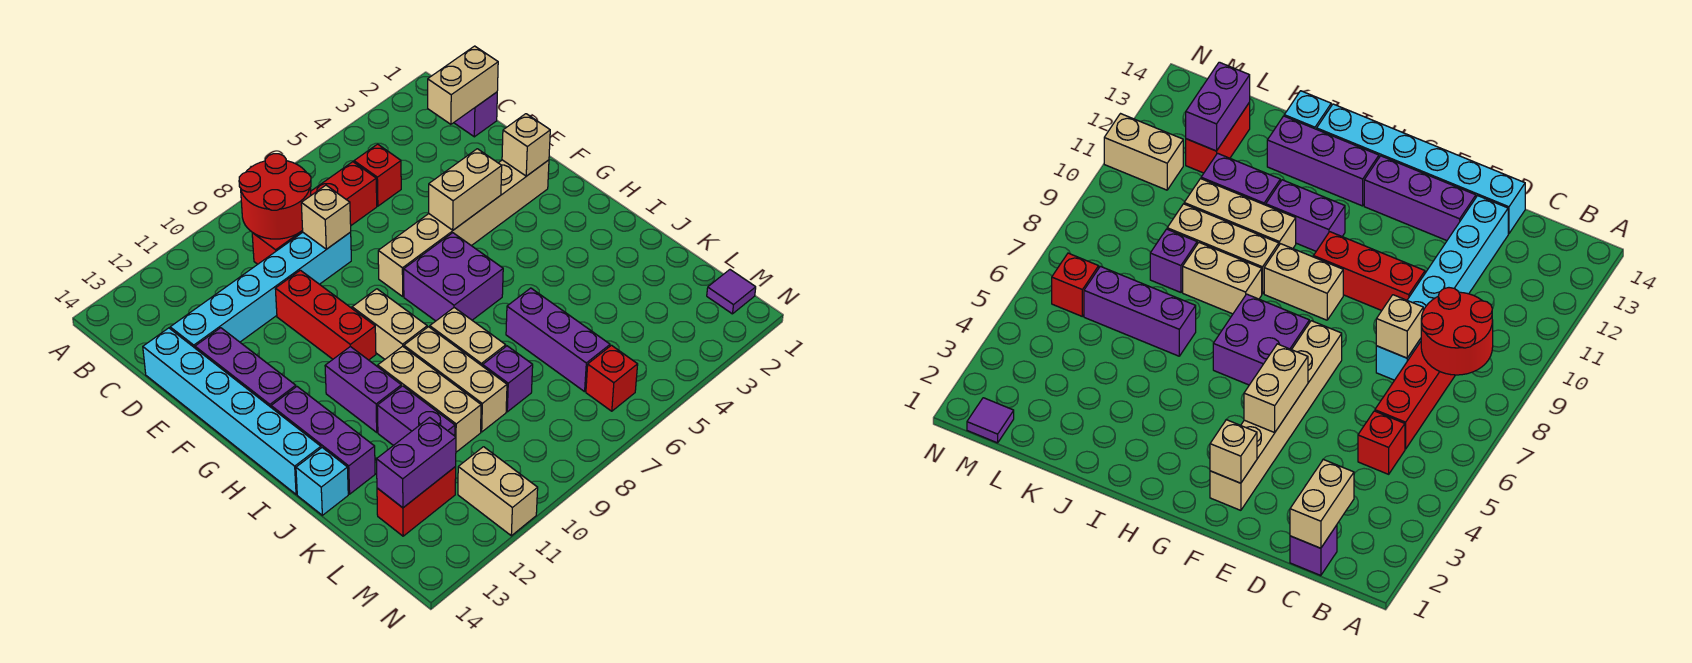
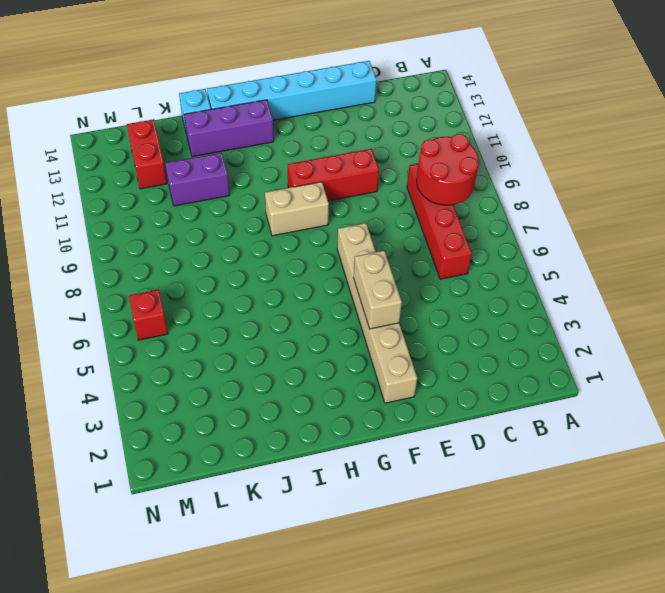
none -> purple 1x1 brick [454,92,497,137]
none -> red 1x1 brick [354,144,401,206]
none -> cyan 1x6 brick [170,232,351,348]

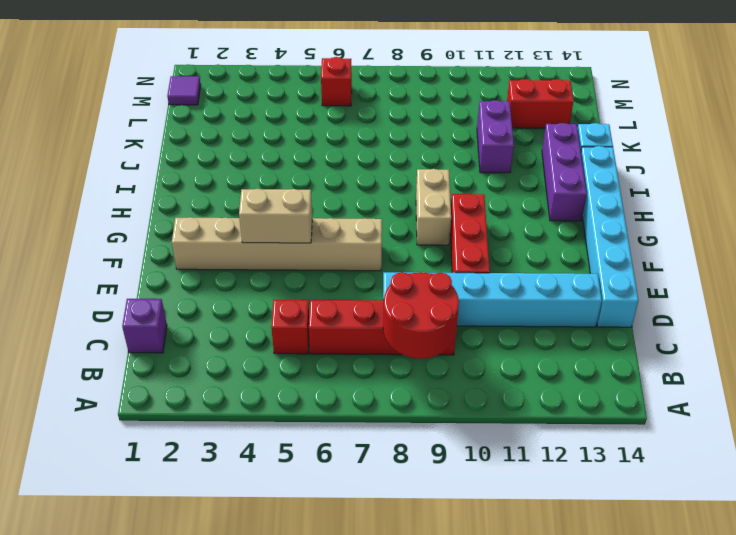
none -> purple 1x3 brick [195,328,296,407]
none -> purple 2x2 brick [404,233,503,321]
none -> purple 1x2 brick [325,347,401,432]

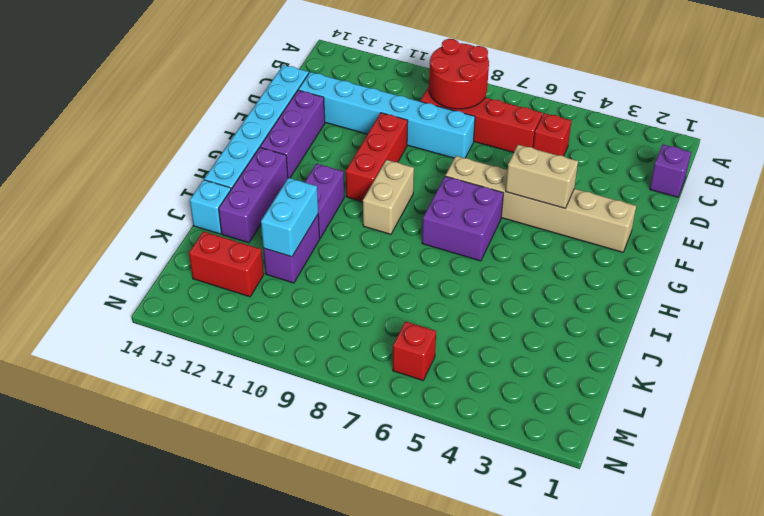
cyan 1x2 brick [261,178,318,257] -> none
none -> tan 1x2 brick [430,308,506,366]
none -> tan 1x3 brick [404,327,507,432]
none -> tan 1x3 brick [378,346,481,452]

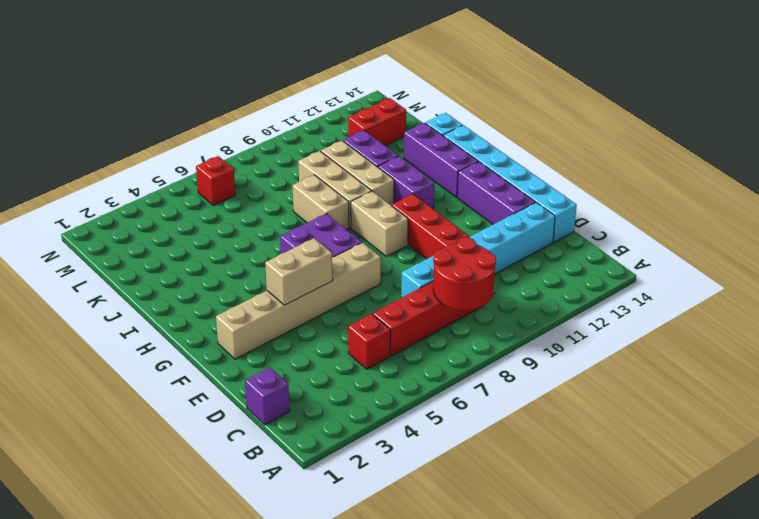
none -> purple 1x3 brick [506,288,610,392]
none -> purple 1x1 brick [483,346,533,412]
none -> purple 1x1 tile [707,270,756,314]

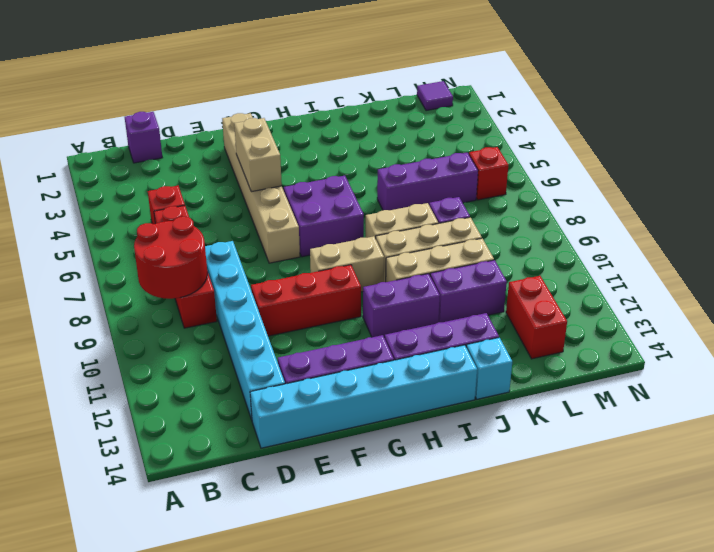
none -> tan 1x2 brick [458,447,538,536]
none -> tan 1x2 brick [428,46,498,124]
none -> tan 1x1 brick [301,185,351,249]

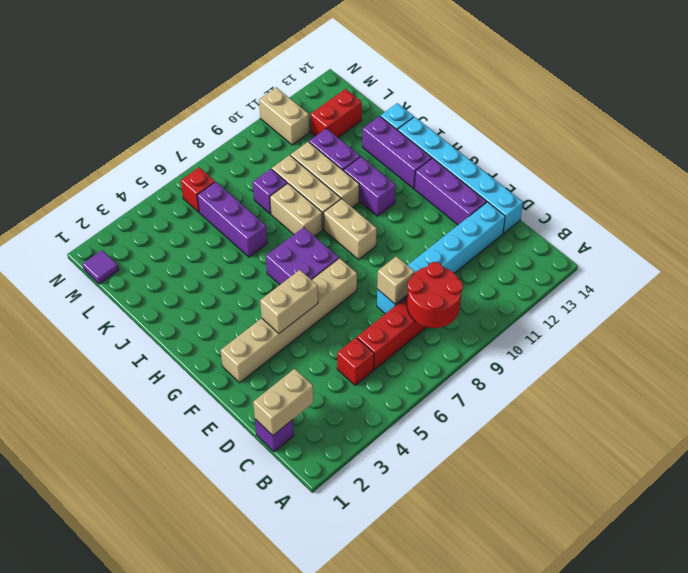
none -> red 1x3 brick [275,270,376,360]
none -> tan 1x1 brick [502,114,550,176]
none -> purple 1x2 brick [376,418,456,508]

